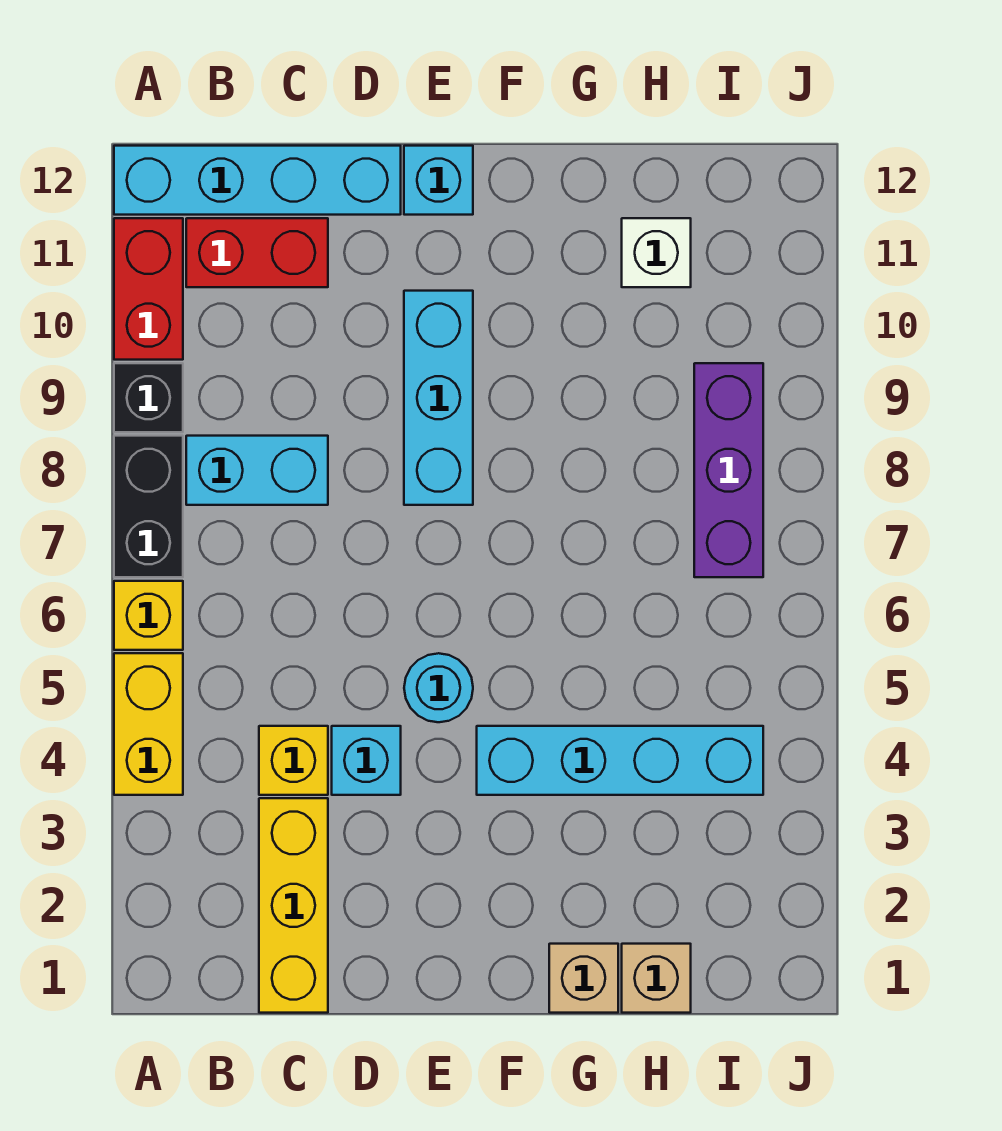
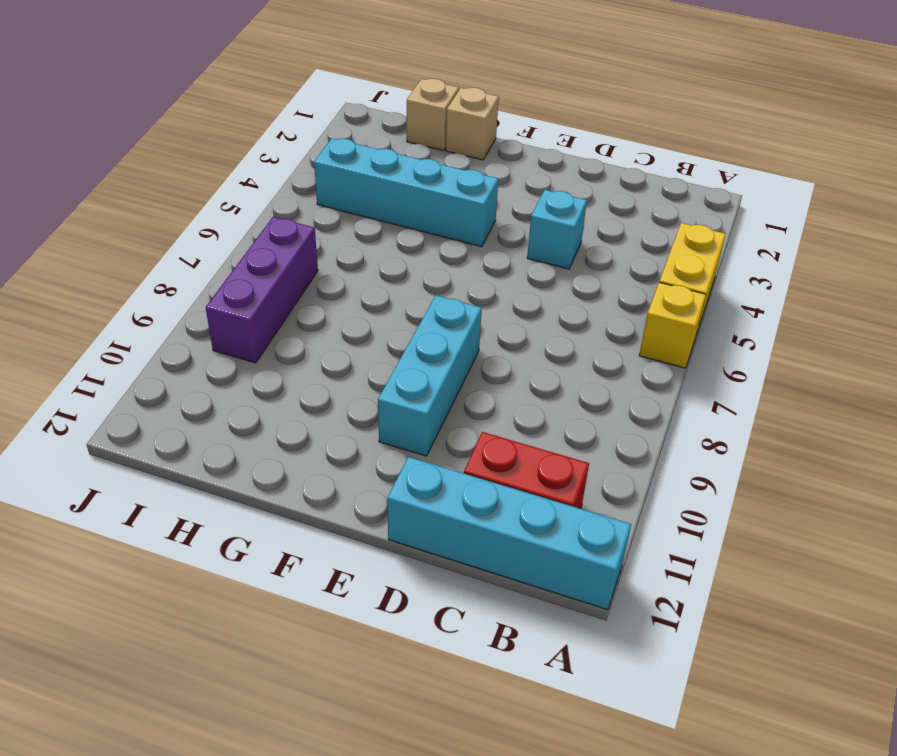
none -> black 1x2 brick [114,436,183,577]
none -> black 1x1 brick [114,363,183,432]
none -> red 1x2 brick [114,218,183,360]

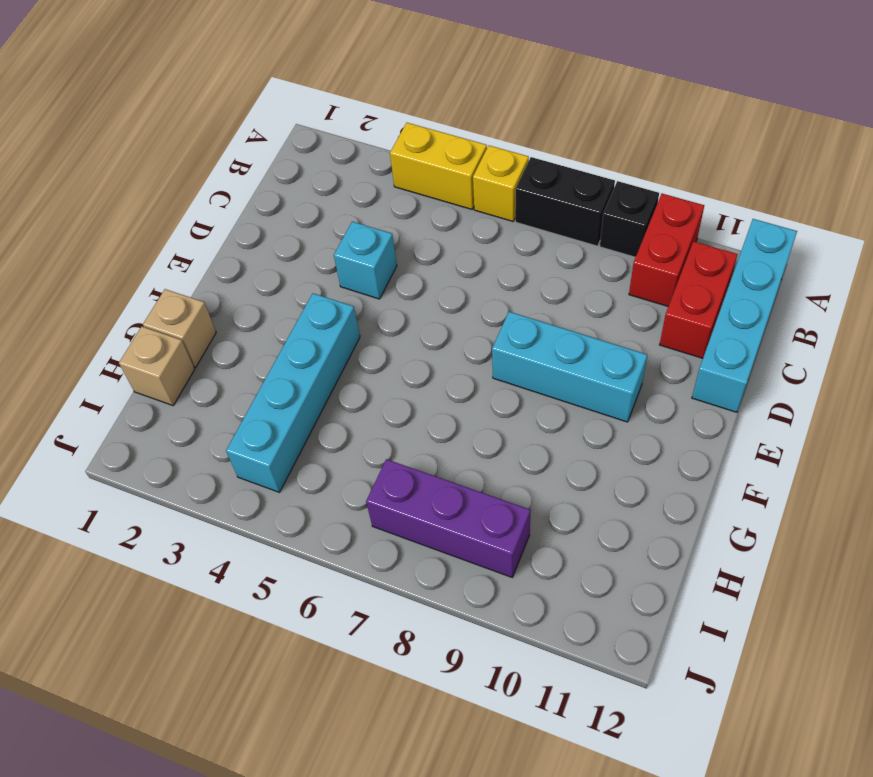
red 1x2 brick [629,194,704,306] -> red 1x2 brick turned to [114,218,183,360]
none -> cyan 1x2 brick [186,436,328,505]
none -> yellow 1x3 brick [259,798,328,1013]
none -> yellow 1x1 brick [259,726,328,795]

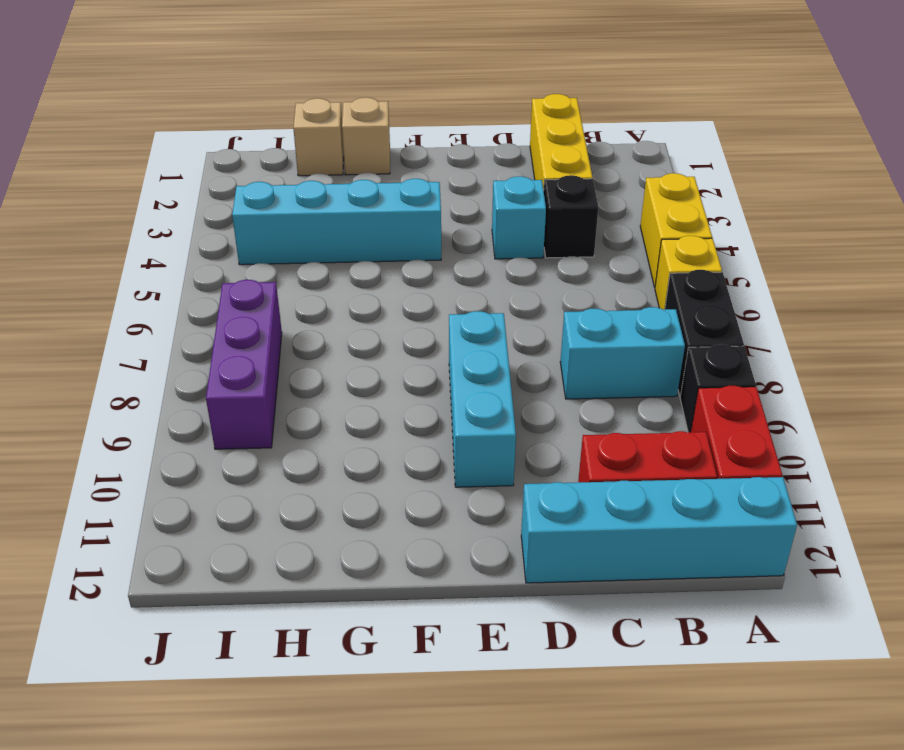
black 1x1 brick [543,175,598,258] -> yellow 1x1 brick [259,726,328,795]
none -> cyan 1x1 round brick [404,653,473,722]
none -> cyan 1x1 brick [404,146,473,215]
none -> white 1x1 brick [622,218,691,287]

